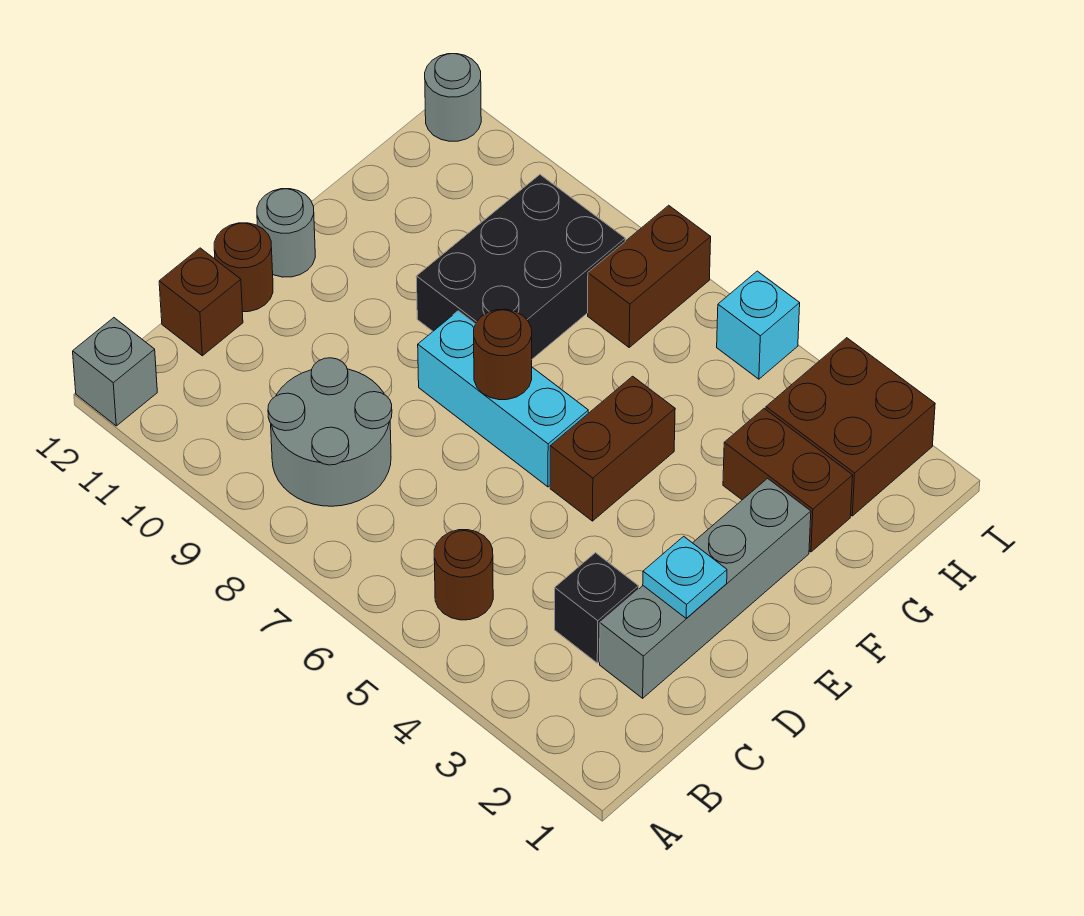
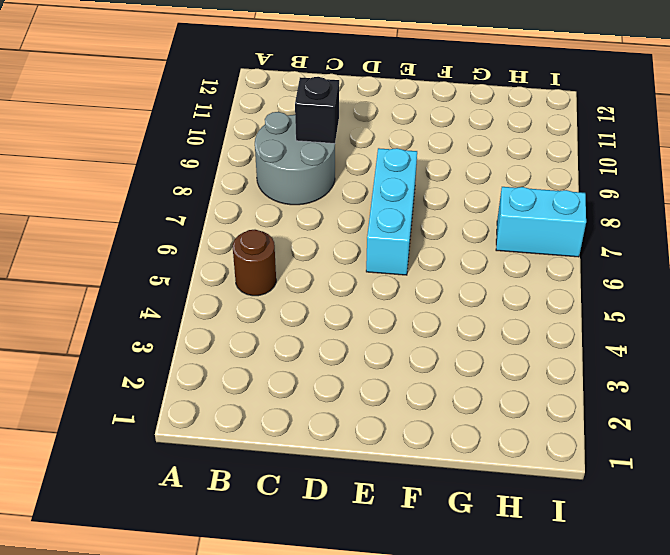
black 1x1 brick [295,77,339,144] -> black 1x1 brick moved to [555,553,639,663]
cyan 1x2 brick [496,187,586,257] -> brown 1x2 brick [588,205,711,347]
none -> grey 1x1 brick [73,318,157,426]
none -> grey 1x4 brick [600,478,811,698]
none -> brown 1x1 brick [159,248,243,356]

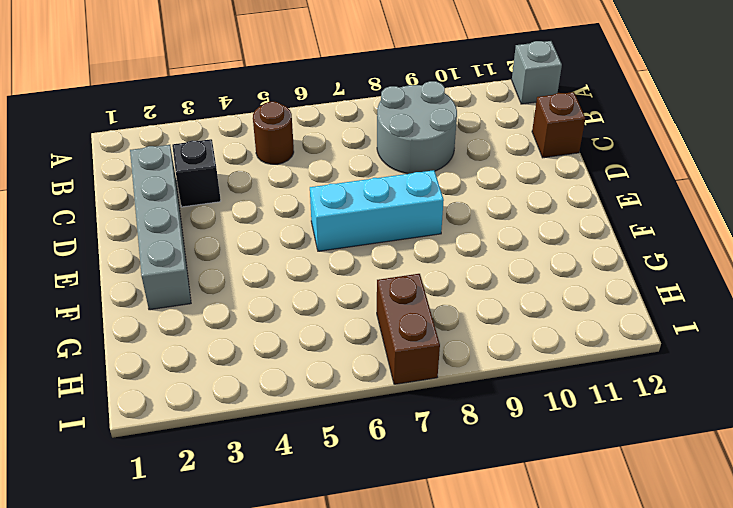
none -> brown 1x1 round brick [214,223,273,312]
none -> brown 1x2 brick [550,376,675,521]
none -> grey 1x1 round brick [257,189,315,277]

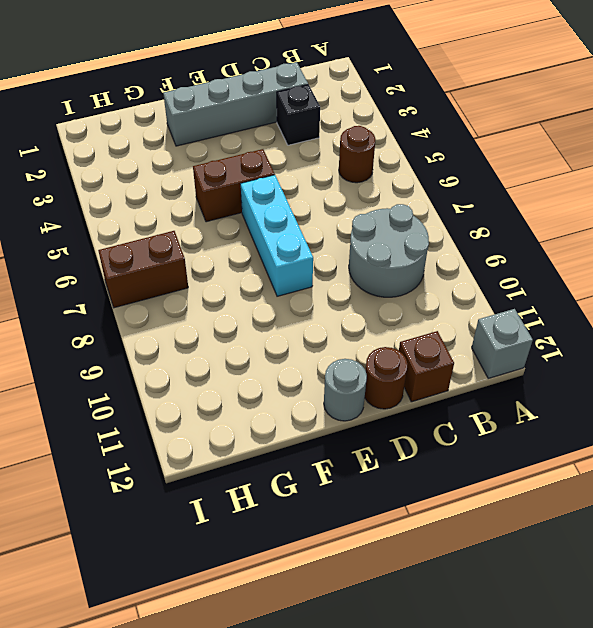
none -> black 2x3 brick [416,175,625,359]
none -> brown 1x2 brick [723,409,853,552]
none -> brown 2x2 brick [766,338,935,516]

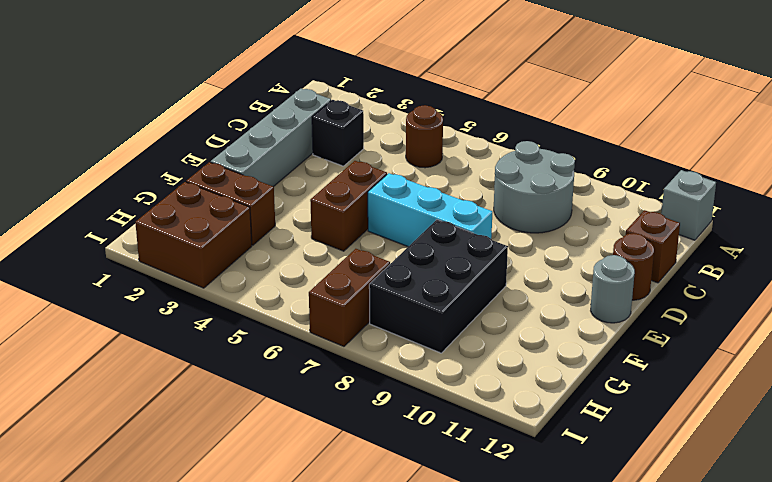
none -> cyan 1x1 brick [717,271,800,379]
none -> grey 1x1 round brick [425,54,481,141]
none -> cyan 1x1 plate [643,536,727,618]

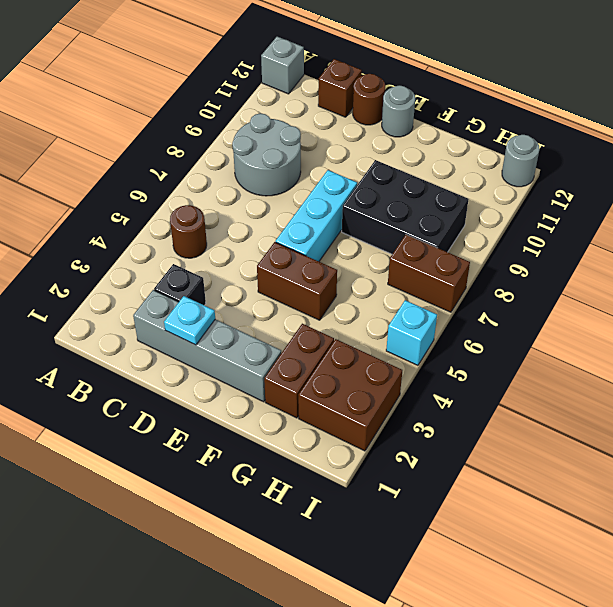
none -> brown 1x1 round brick [474,309,532,400]

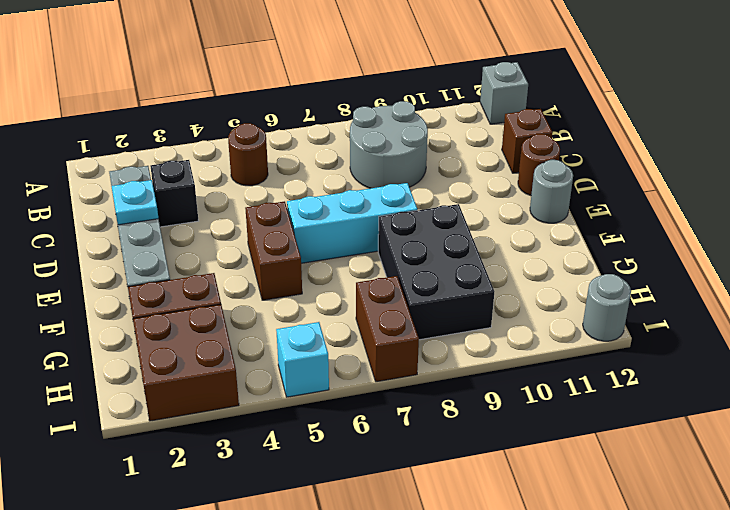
none -> brown 1x1 round brick [474,309,532,400]

